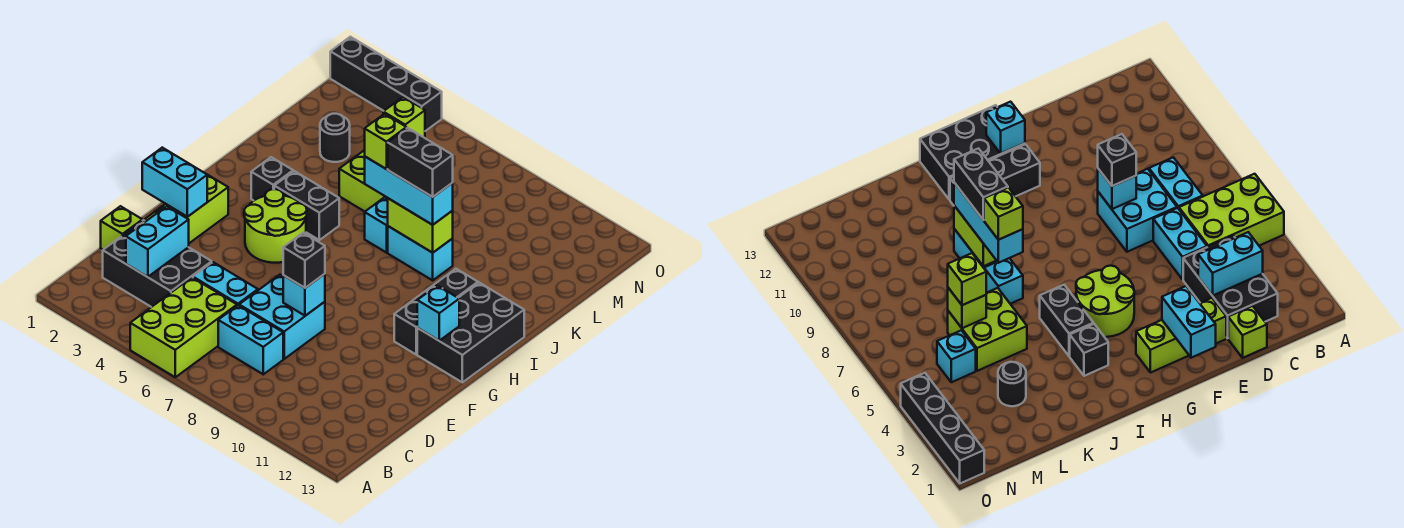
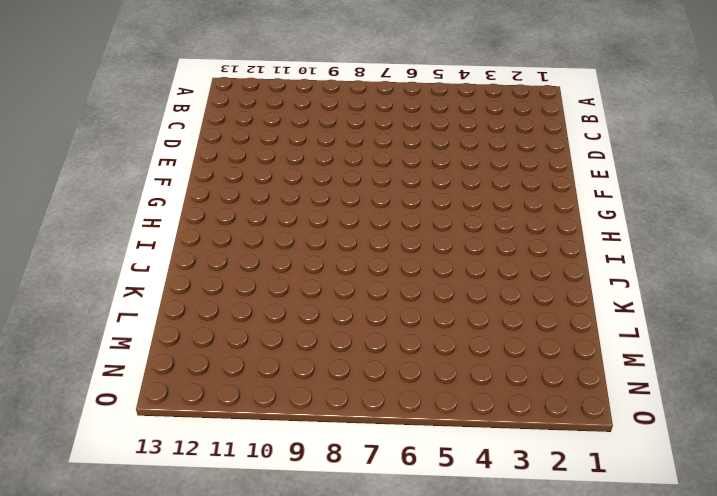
none -> lime 2x3 brick [130,278,237,377]
none -> black 2x3 brick [103,220,212,307]
none -> cyan 1x2 brick [218,305,283,374]

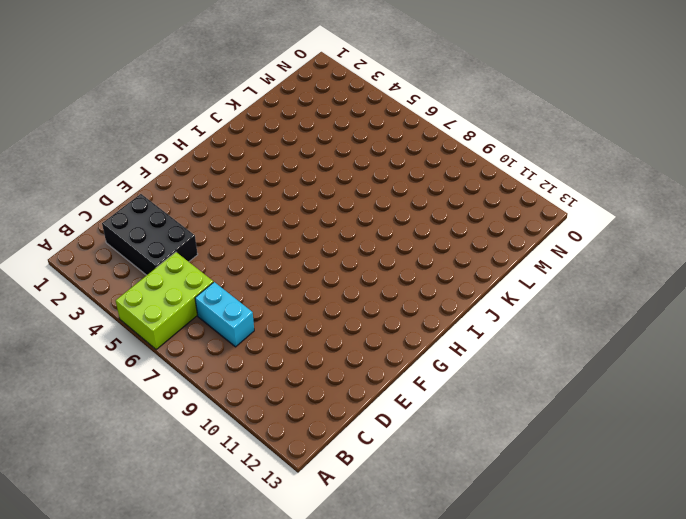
none -> lime 1x1 brick [101,206,142,250]
none -> cyan 1x2 brick [193,262,258,306]
none -> cyan 2x2 brick [239,275,325,359]

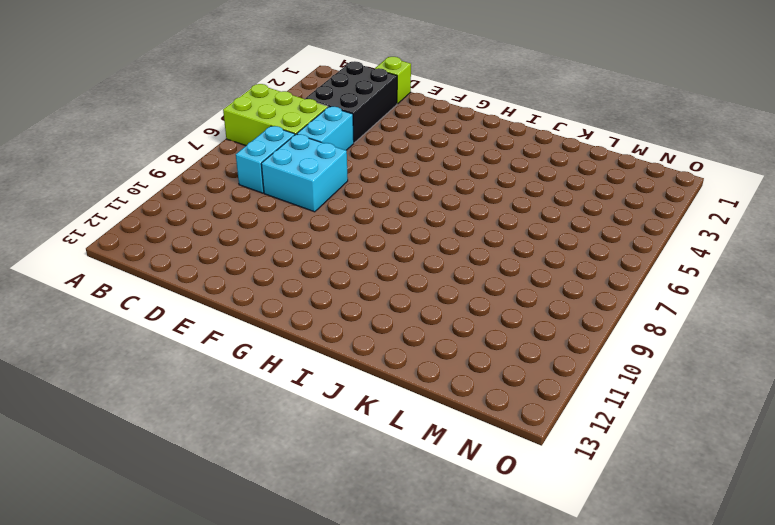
none -> lime 1x3 brick [145,175,228,243]
none -> lime 2x2 round brick [244,189,307,263]
none -> black 1x3 brick [394,269,478,354]

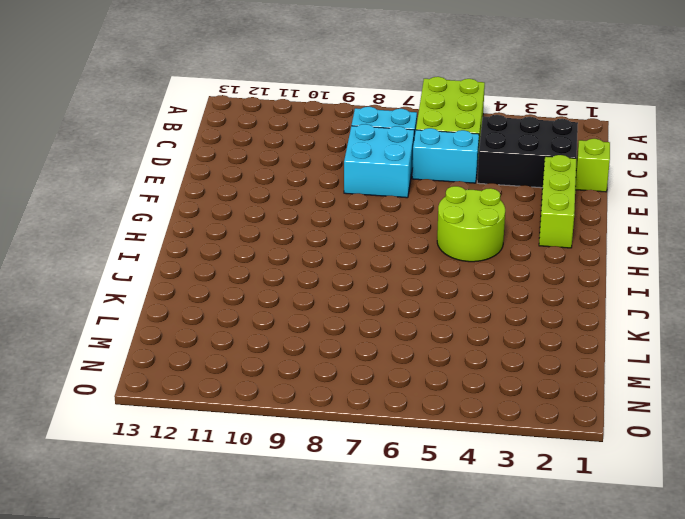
none -> black 1x3 brick [394,269,478,354]
none -> black 2x3 brick [417,283,524,382]
none -> black 1x1 brick [251,157,293,201]

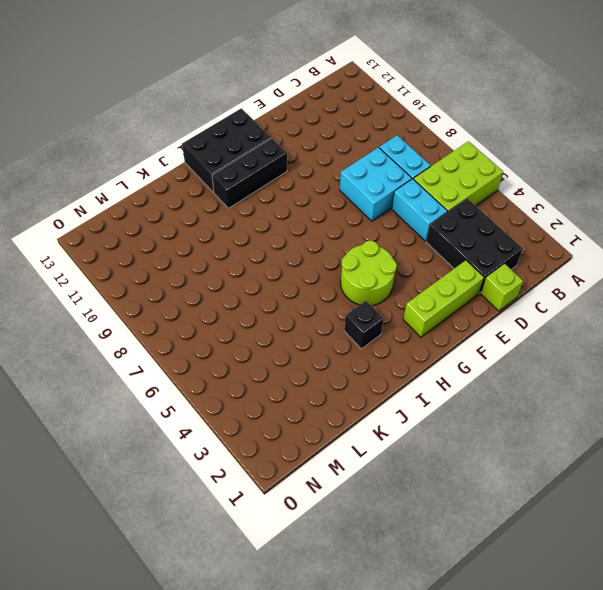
none -> black 1x2 brick [274,171,339,240]
none -> cyan 1x1 brick [365,197,388,253]
none -> cyan 1x2 brick [388,226,453,280]

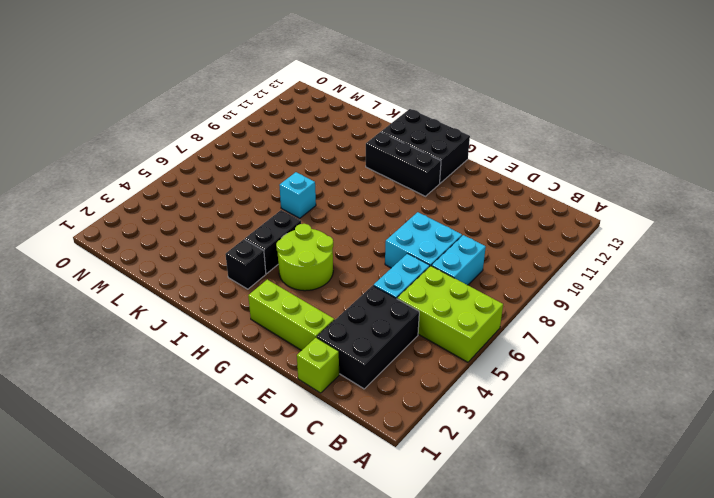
none -> cyan 1x2 brick [388,226,453,280]
none -> lime 2x2 brick [339,150,388,211]
none -> black 1x1 round brick [320,114,350,162]

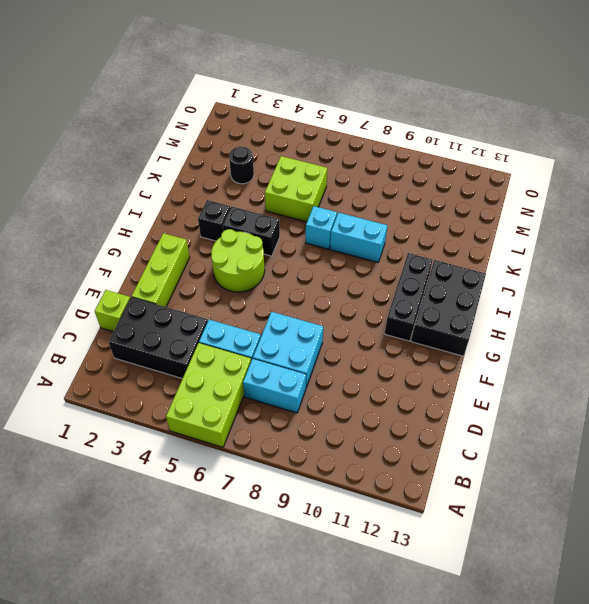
none -> cyan 1x1 brick [937,330,976,382]
none -> black 1x4 brick [330,37,442,131]
none -> cyan 1x2 brick [126,206,189,277]

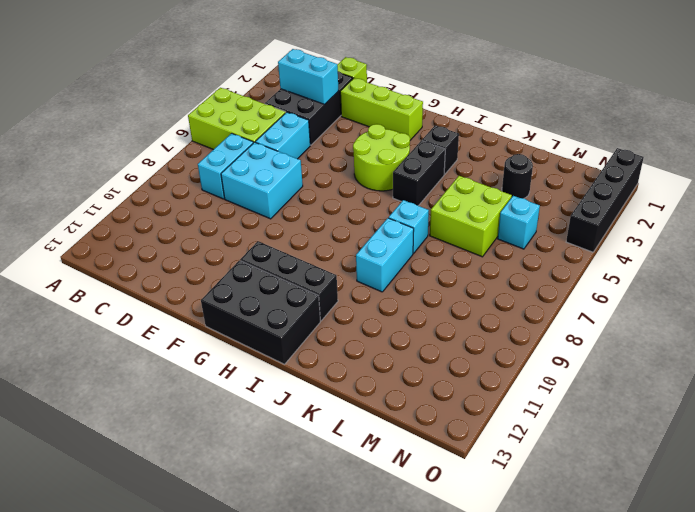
none -> cyan 1x1 brick [283,274,325,316]
none -> cyan 1x2 brick [142,148,207,217]
none -> cyan 1x1 brick [417,286,459,341]

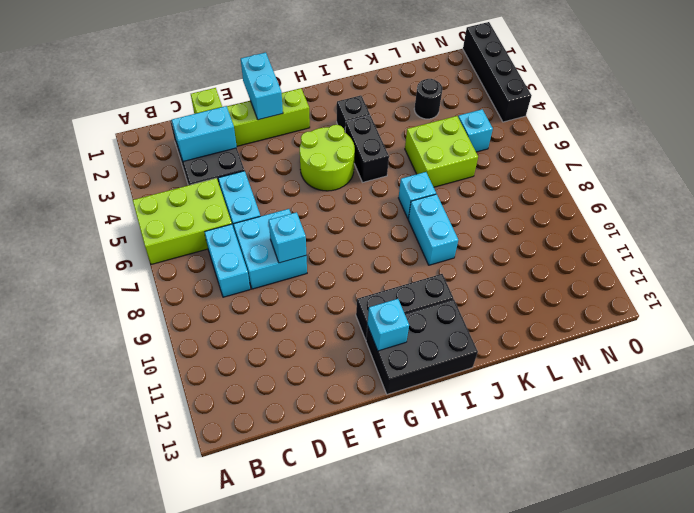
none -> lime 1x2 brick [388,198,453,253]
none -> lime 1x1 brick [948,288,986,328]
none -> black 1x1 brick [283,233,325,288]

